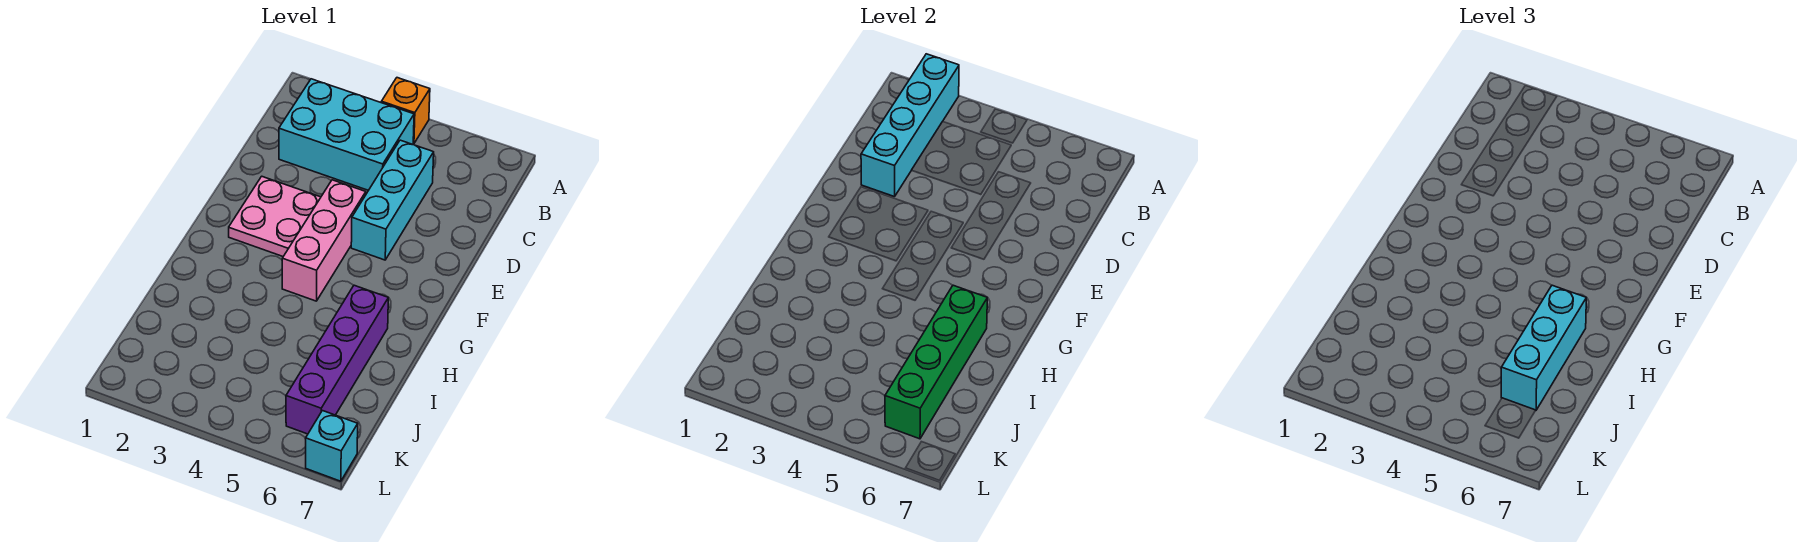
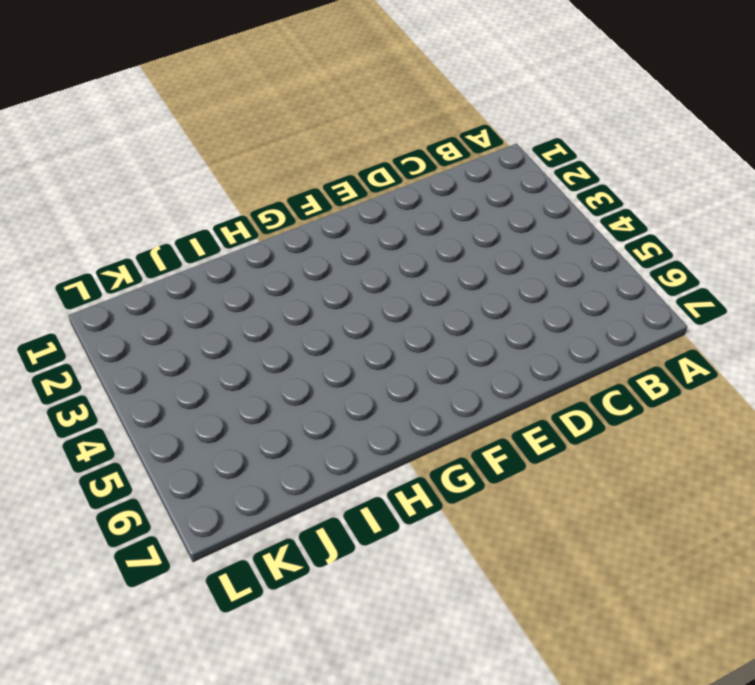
none -> orange 1x1 brick [381,78,430,144]
none -> cyan 2x3 brick [279,79,414,190]

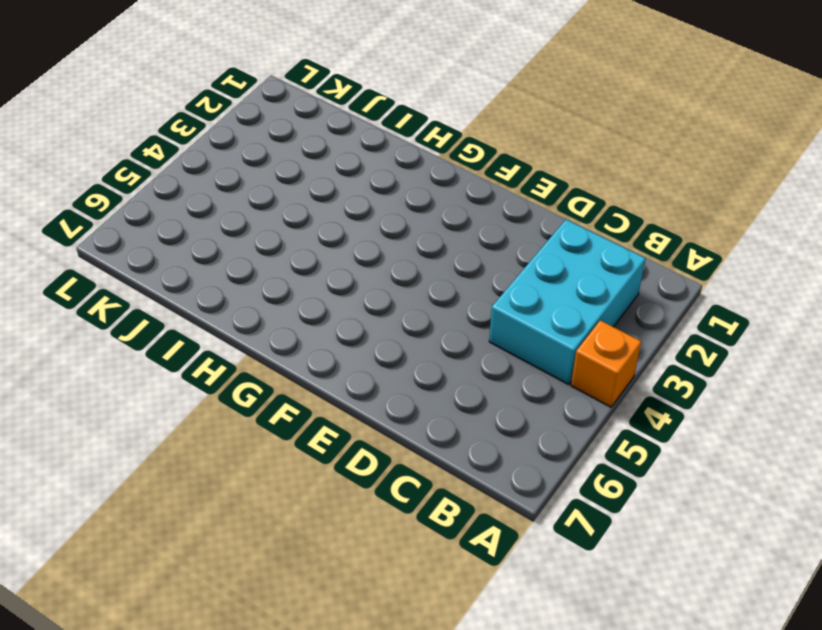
none -> cyan 1x3 brick [351,140,434,260]
none -> pink 2x2 plate [229,176,321,256]

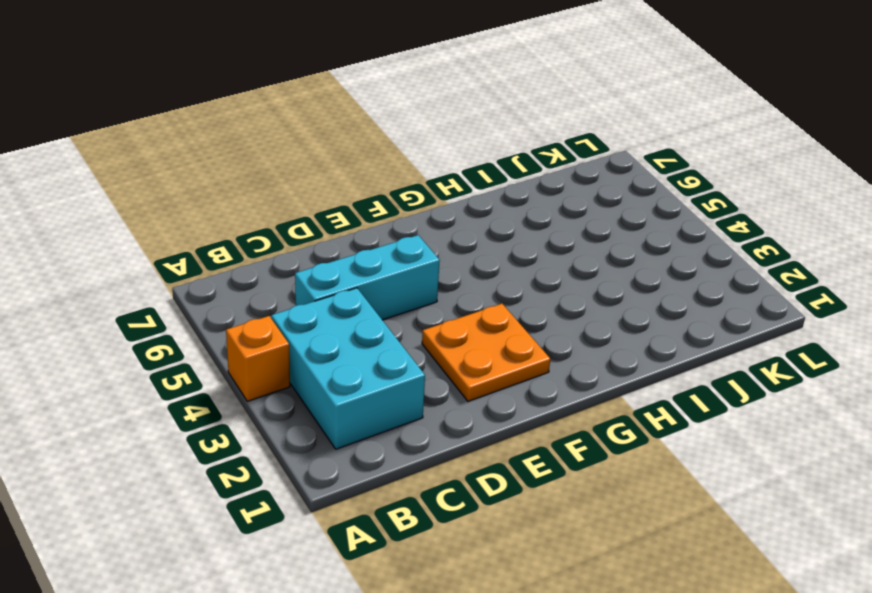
orange 2x2 plate [422,304,550,401] -> pink 2x2 plate [229,176,321,256]
none -> pink 1x3 brick [282,180,366,301]
none -> purple 1x4 brick [286,285,388,434]

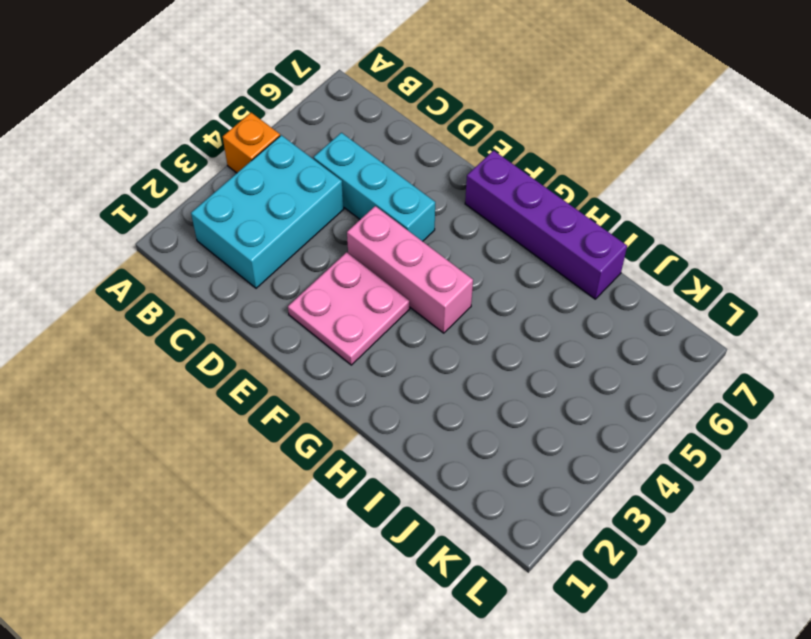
purple 1x4 brick [465,151,627,299] -> purple 1x4 brick moved to [286,285,388,434]
none -> cyan 1x1 brick [306,411,358,481]
none -> cyan 1x4 brick [861,54,959,197]

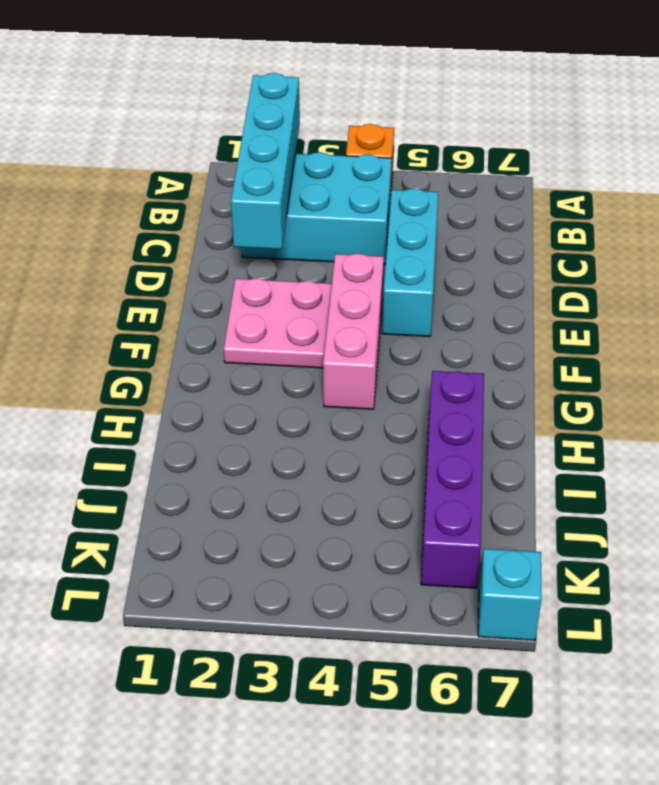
none -> green 1x4 brick [885,285,987,439]
none -> cyan 1x3 brick [1501,285,1586,410]

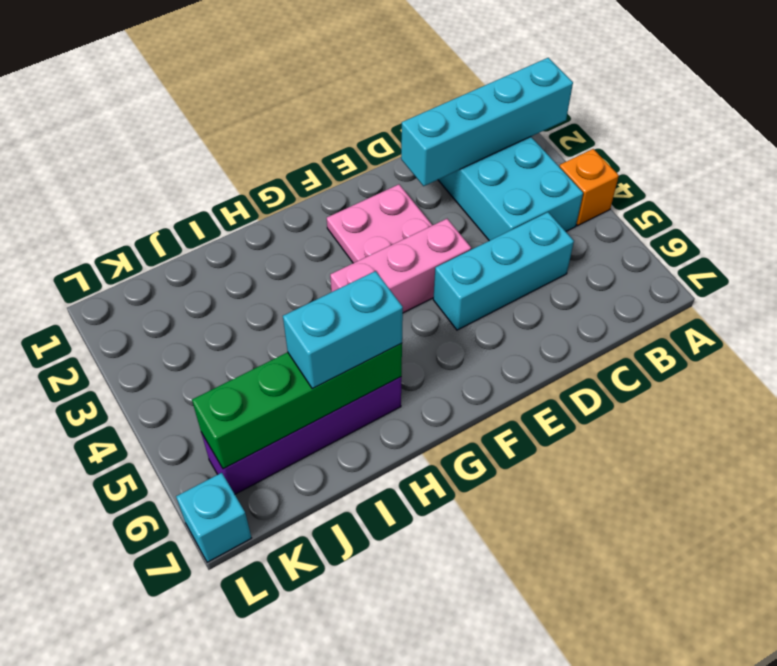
cyan 1x2 brick [283,271,403,389] -> cyan 1x3 brick [1501,285,1586,410]

